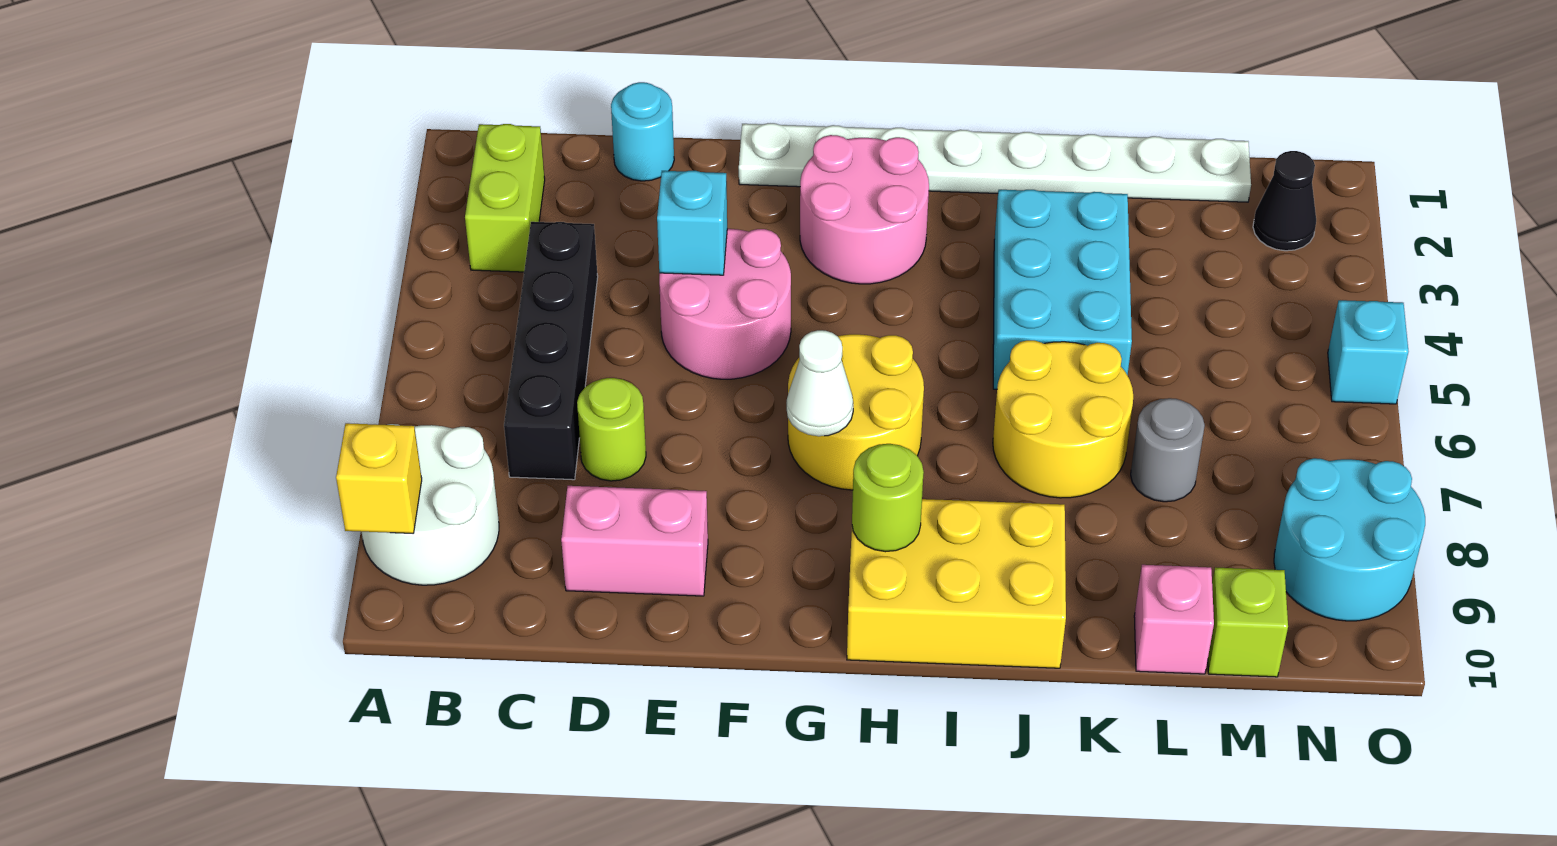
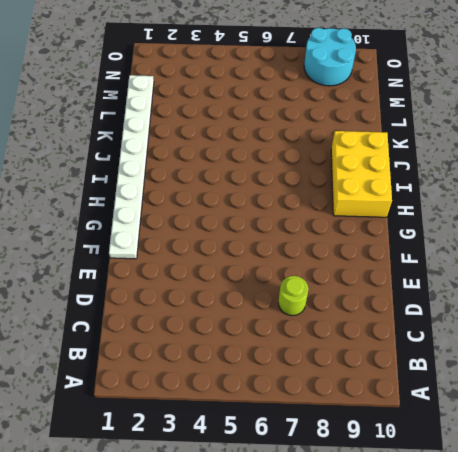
none -> white 2x2 round brick [362,424,499,585]
none -> lime 1x2 brick [465,124,545,272]
none -> black 1x4 brick [504,222,598,480]

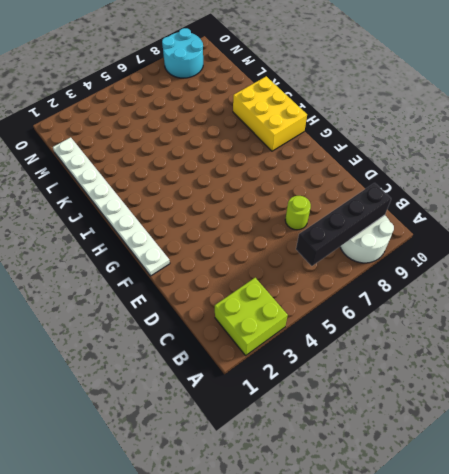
lime 2x2 brick [215,278,288,355] -> lime 1x2 brick [465,124,545,272]
black 1x4 brick [296,183,391,266] -> black 1x4 brick moved to [504,222,598,480]
none -> cyan 1x1 round brick [611,82,674,181]
none -> pink 1x2 brick [561,486,708,596]
none -> pink 2x2 round brick [659,229,791,379]

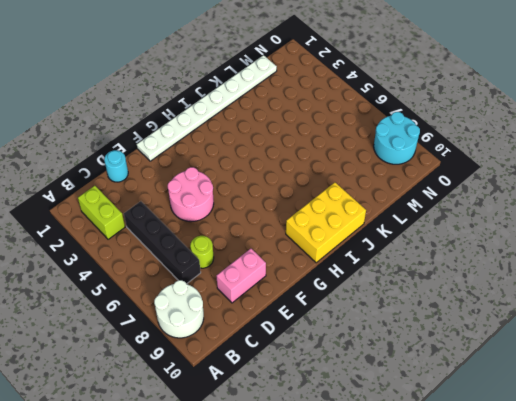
none -> pink 2x2 round brick [800,135,929,284]
none -> yellow 2x2 round brick [788,334,924,490]
none -> cyan 2x3 brick [993,190,1132,389]

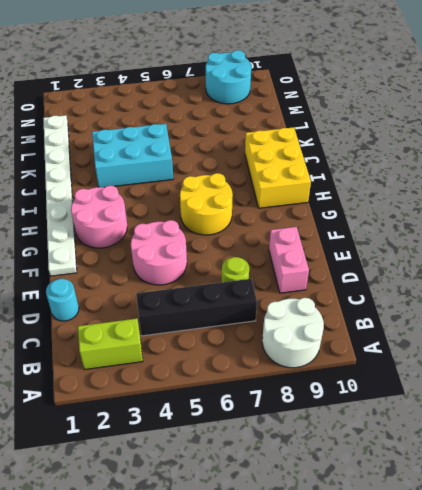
none -> yellow 2x2 round brick [993,340,1133,498]
none -> grey 1x1 round brick [1131,398,1205,502]
none -> pink 1x1 brick [1134,565,1214,674]

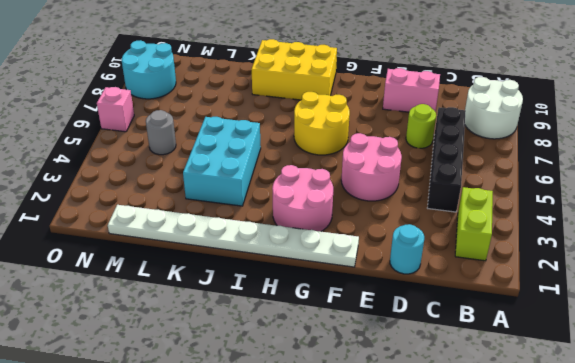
grey 1x1 round brick [146,110,176,155] -> grey 1x1 round brick moved to [1131,398,1205,502]
pink 1x1 brick [97,87,134,132] -> pink 1x1 brick moved to [1134,565,1214,674]
none -> yellow 2x2 round brick [993,340,1133,498]
none -> lime 1x1 brick [1208,567,1288,677]
none -> black 1x1 cone [1253,151,1316,251]

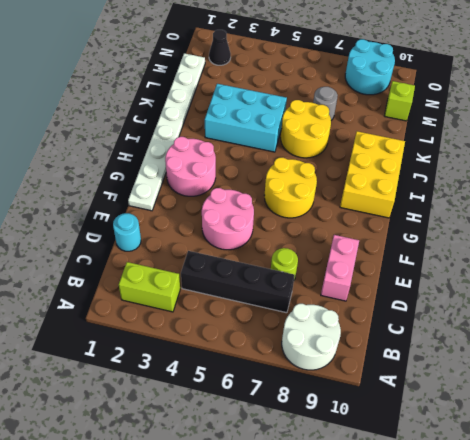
none -> pink 1x1 brick [1134,565,1214,674]
none -> cyan 1x1 brick [1328,300,1408,404]
none -> yellow 1x1 brick [336,423,422,534]

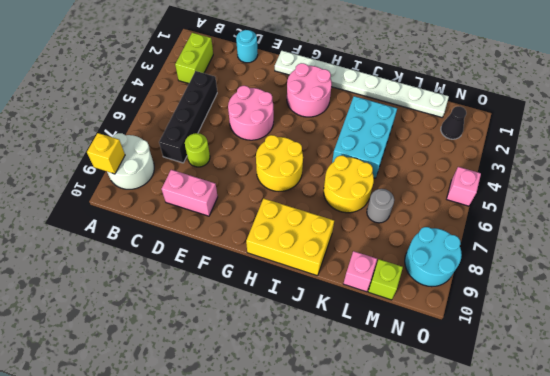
pink 1x1 brick [447,167,481,206] -> cyan 1x1 brick [1328,300,1408,404]
none -> cyan 1x1 brick [657,171,727,275]
none -> white 1x1 cone [787,330,853,436]
none -> lime 1x1 round brick [852,444,924,552]

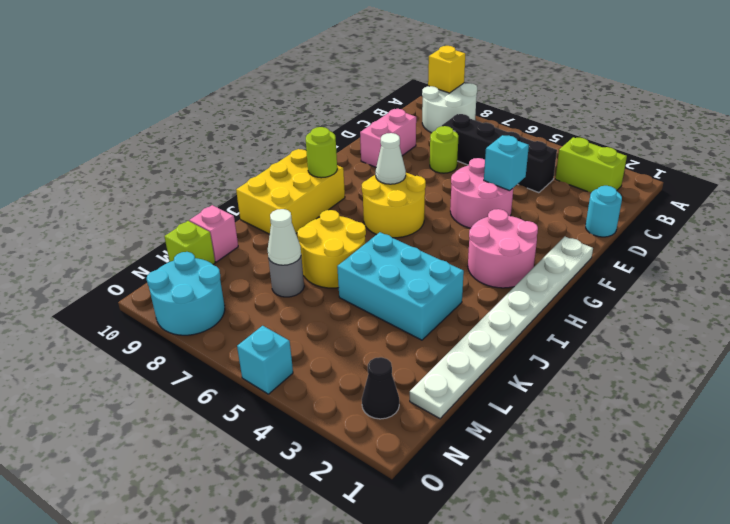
white 1x1 cone [268,209,301,265] -> none

